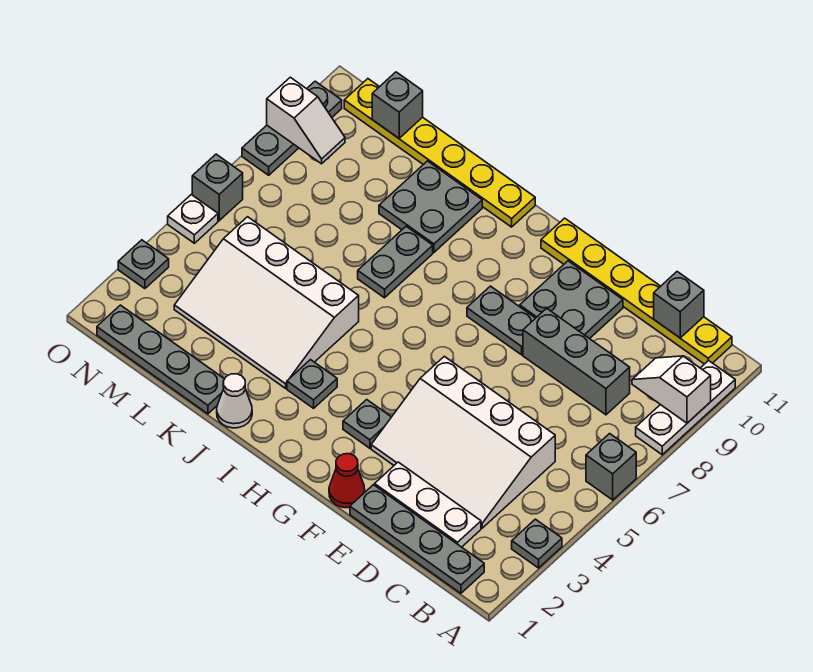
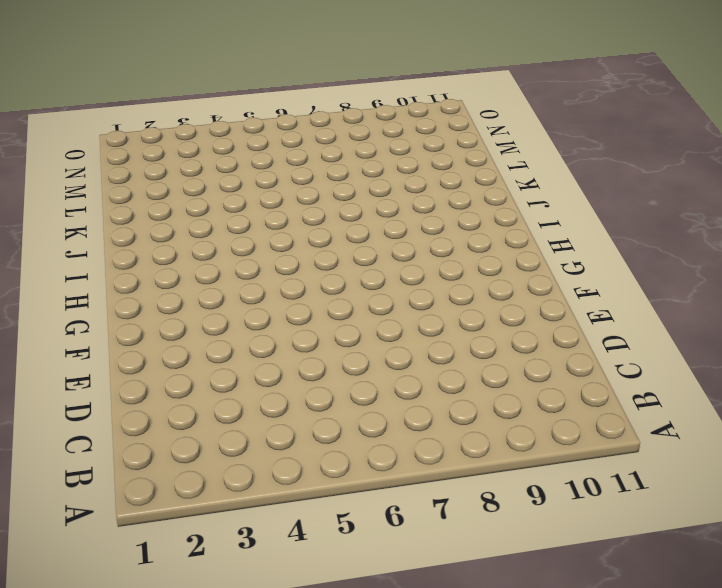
none -> grey 1x1 plate [512,519,562,568]
none -> grey 1x1 brick [586,434,636,500]
none -> white 1x3 plate [636,360,735,455]

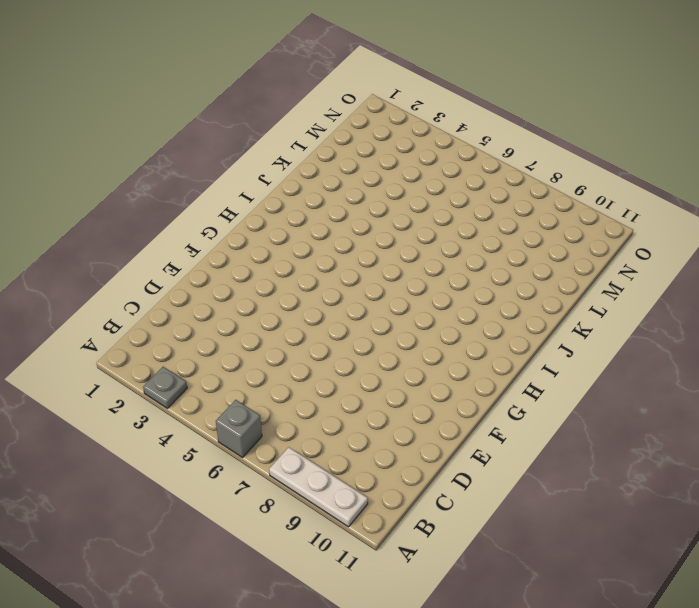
none -> grey 1x4 plate [350,485,484,593]
none -> yellow 1x6 plate [541,218,732,364]
none -> white 1x3 plate [375,462,481,547]

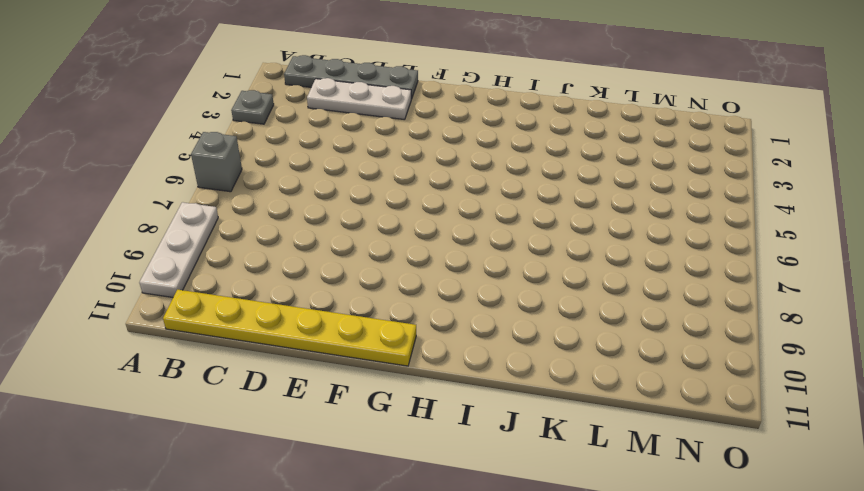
none -> white 3x4 slope [371,356,555,528]
none -> grey 1x3 brick [523,308,630,415]
none -> grey 2x2 plate [520,261,623,339]

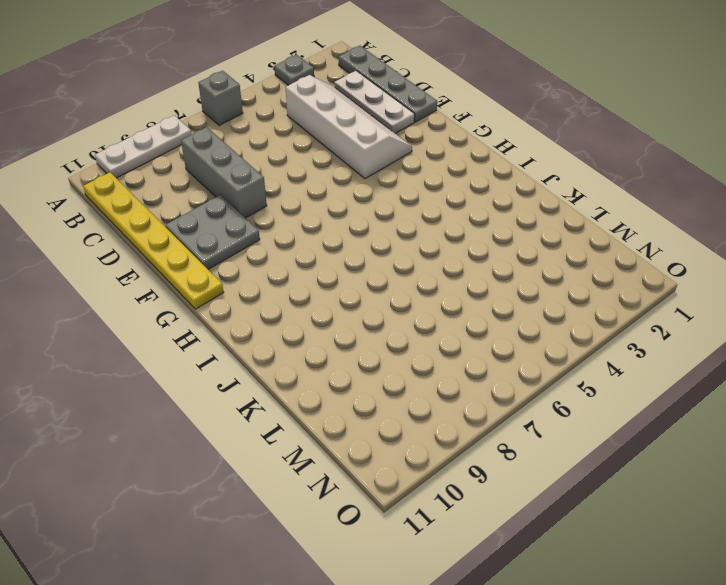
white 2x4 slope [285,75,412,179] -> white 3x4 slope [371,356,555,528]
none -> red 1x1 cone [329,454,365,508]
none -> grey 1x2 plate [467,286,535,355]
none -> grey 1x1 plate [343,400,391,448]

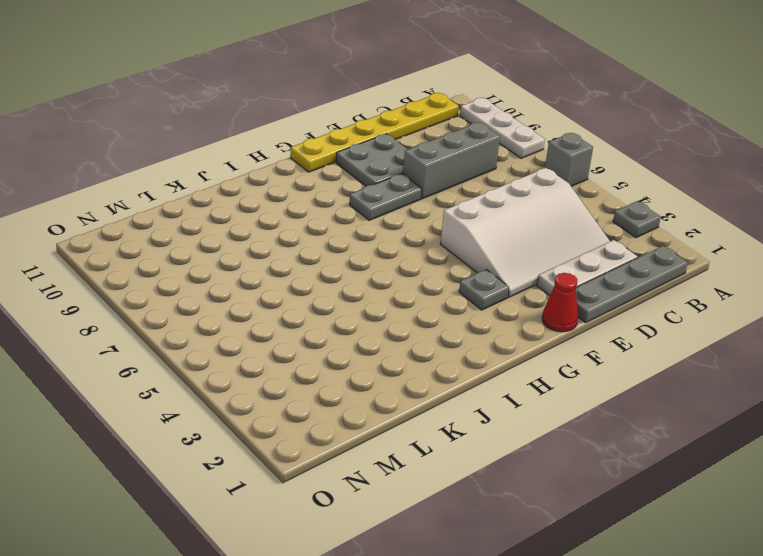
none -> grey 1x1 plate [287,360,337,408]
none -> yellow 1x6 plate [344,79,535,227]
none -> white 1x1 cone [217,374,252,428]

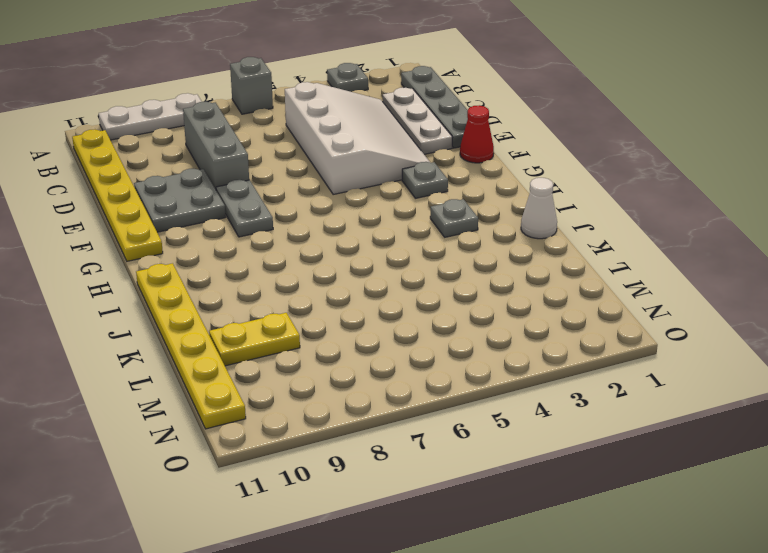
yellow 1x2 plate [209,313,300,366] -> none
none -> white 3x4 slope [174,217,359,388]
none -> grey 1x2 plate [358,226,433,298]
none -> grey 2x2 plate [379,161,482,252]

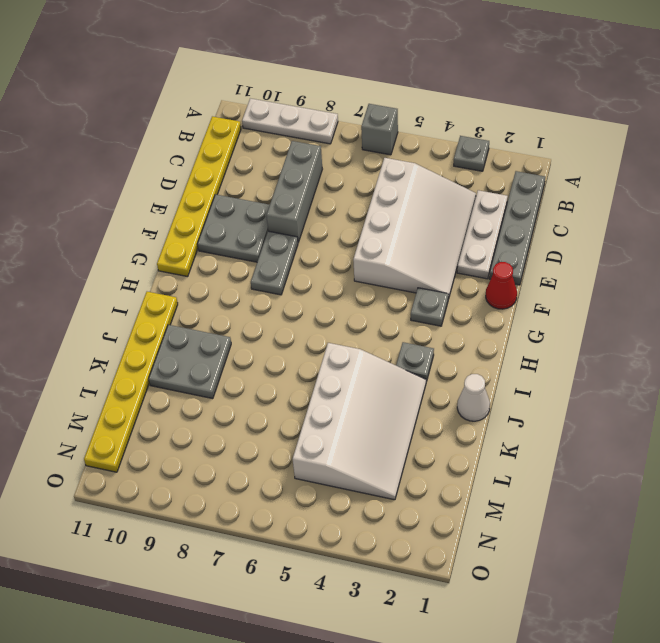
none -> grey 1x2 plate [358,226,433,298]
none -> grey 1x4 plate [97,305,224,414]
none -> grey 1x1 plate [118,240,169,289]

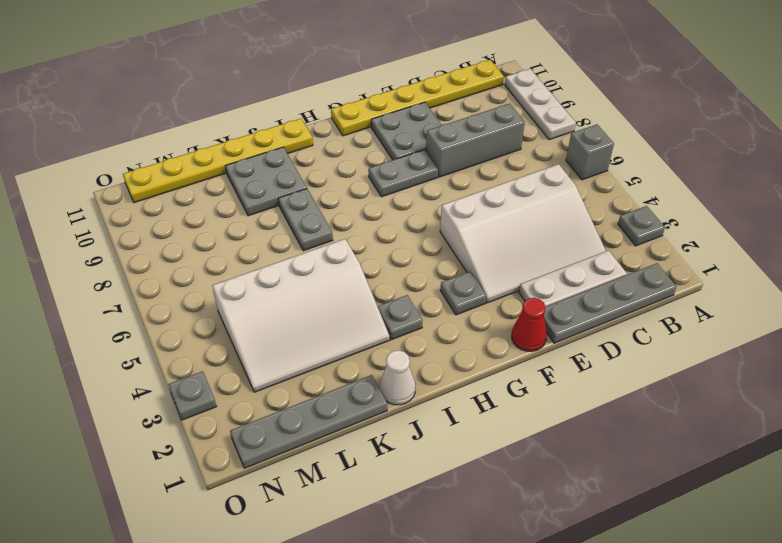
none -> white 1x1 plate [168,195,218,243]
none -> grey 1x1 brick [192,154,243,221]
none -> grey 1x3 plate [242,81,342,175]

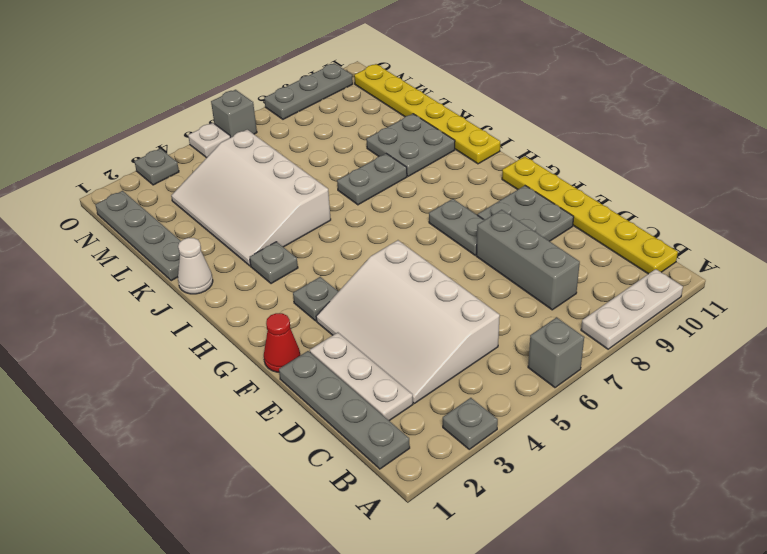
none -> white 1x2 slope [632,356,711,423]
none -> grey 1x1 brick [654,272,704,338]
none -> grey 1x1 brick [372,72,423,138]

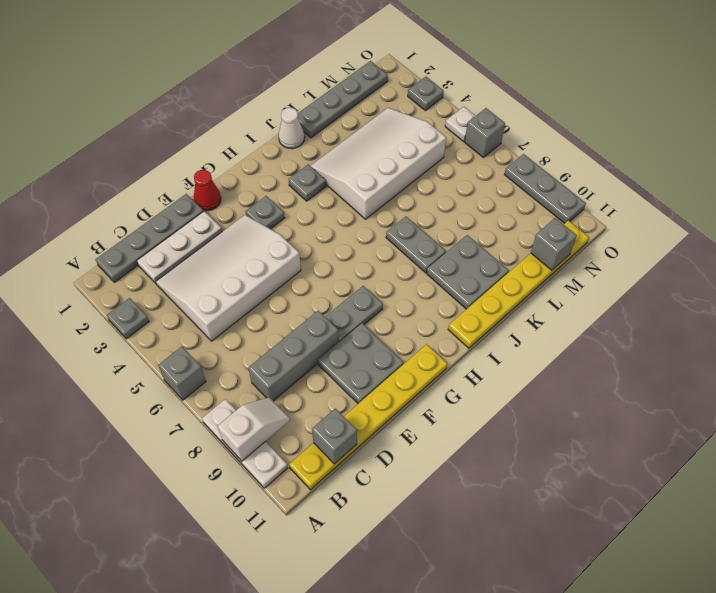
none -> white 1x2 slope [267,77,345,164]

